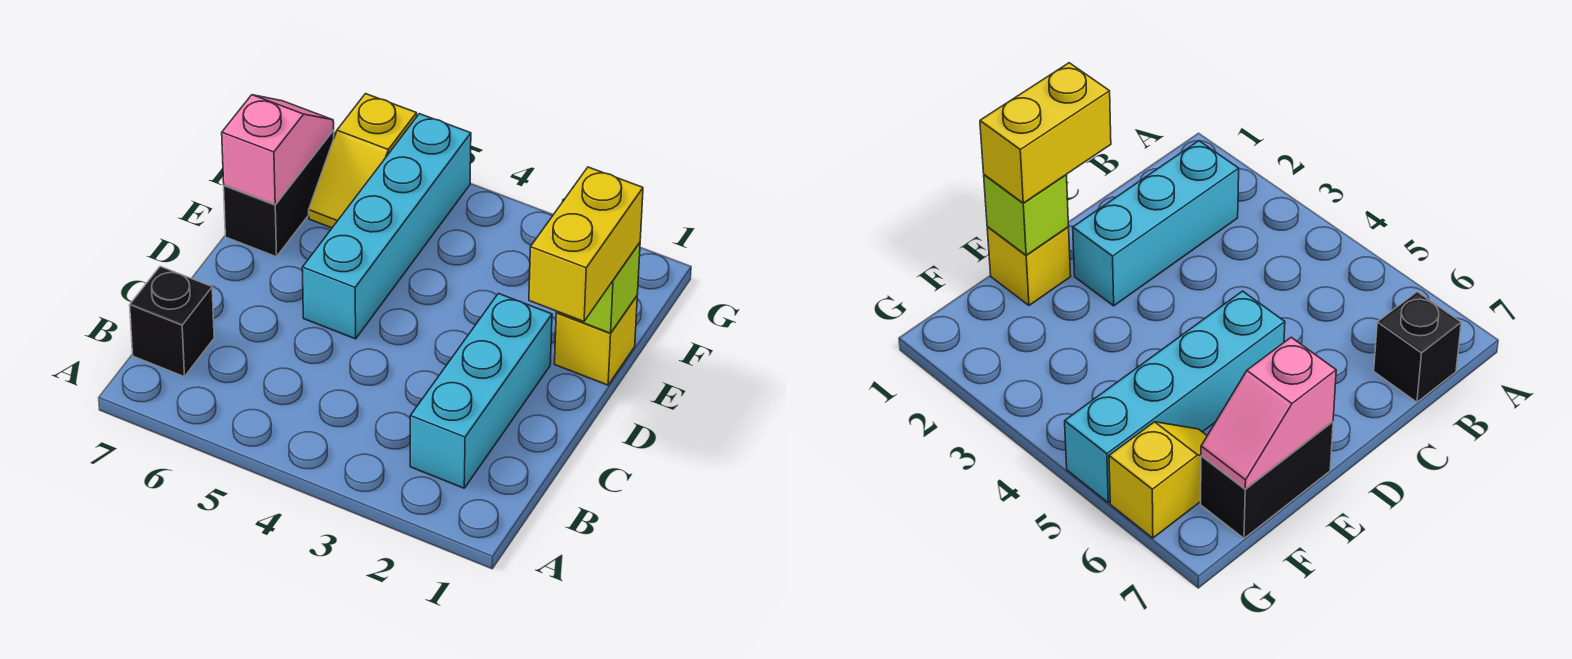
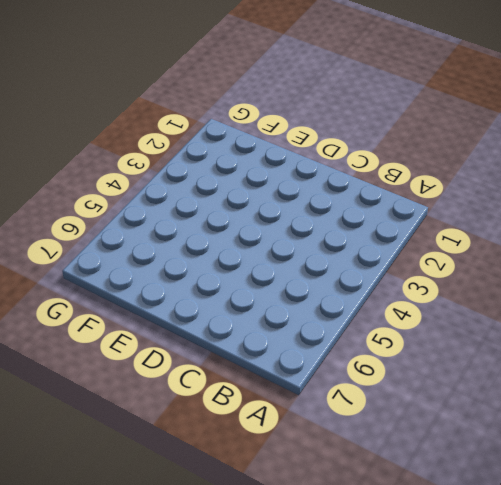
none -> cyan 1x3 brick [410,293,552,488]
none -> black 1x1 brick [130,266,214,377]

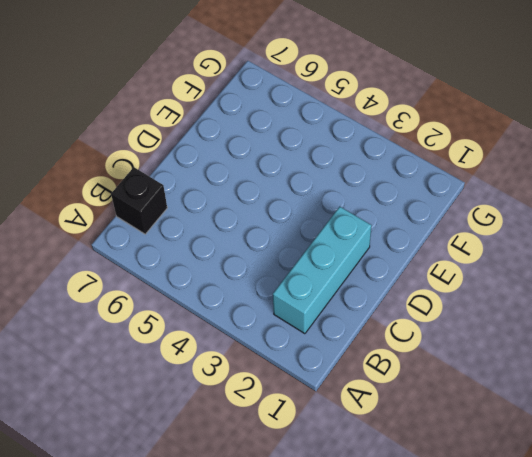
none -> cyan 1x4 brick [302,114,471,339]
none -> yellow 1x1 brick [555,296,637,385]

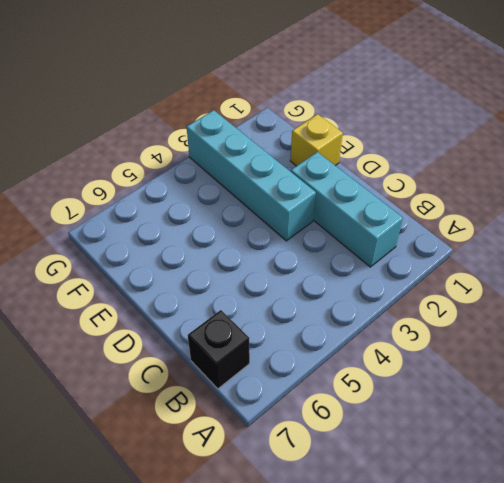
cyan 1x4 brick [187,110,316,241] -> cyan 1x4 brick moved to [302,114,471,339]
none -> black 1x2 brick [224,130,334,257]
none -> yellow 1x2 slope [309,94,417,228]

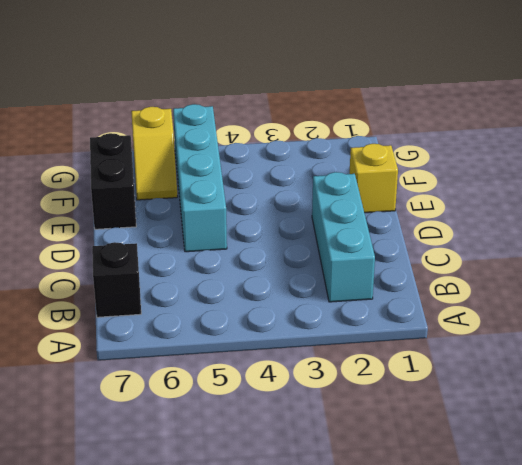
none -> lime 1x1 brick [556,243,640,333]
none -> pink 1x2 slope [222,95,334,205]

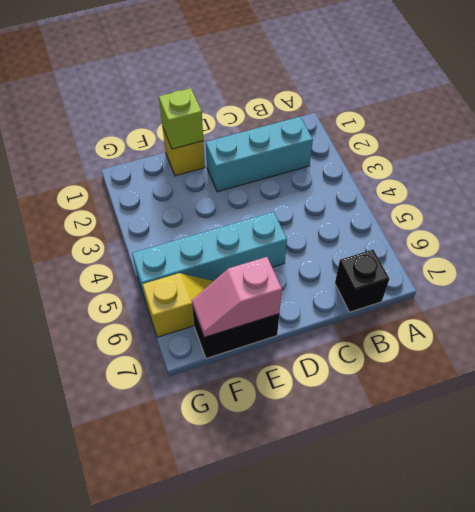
none -> yellow 1x2 brick [529,167,643,321]

